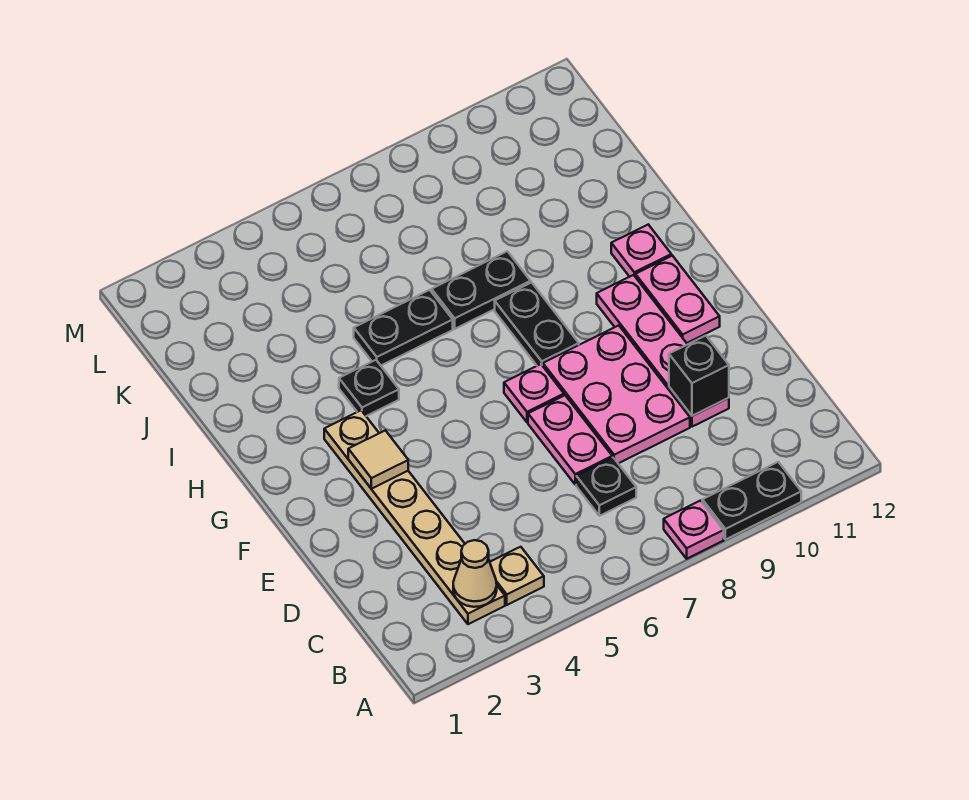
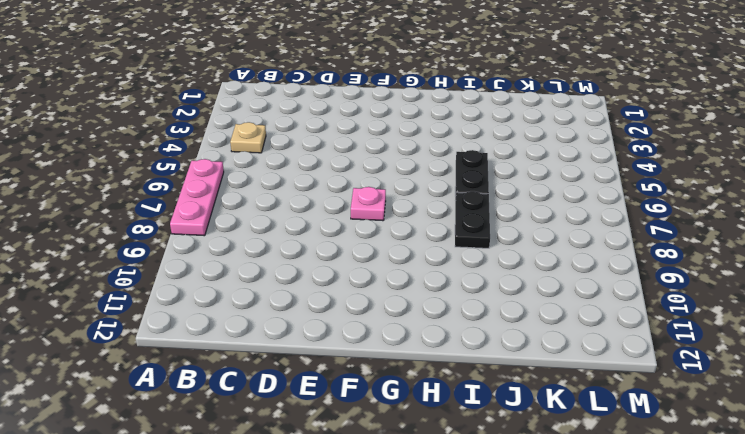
pink 1x3 plate [170,159,224,236] -> pink 1x1 plate [664,501,724,559]
none -> black 1x2 plate [702,462,801,540]
none -> tan 1x6 plate [324,410,505,624]
none -> black 1x1 plate [576,458,636,516]

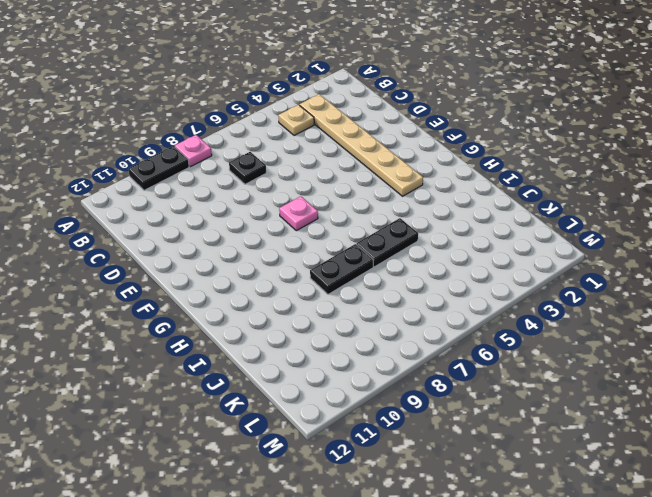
none -> pink 1x2 plate [528,395,612,485]
none -> pink 2x3 plate [543,325,690,463]
none -> pink 1x4 plate [597,275,729,427]

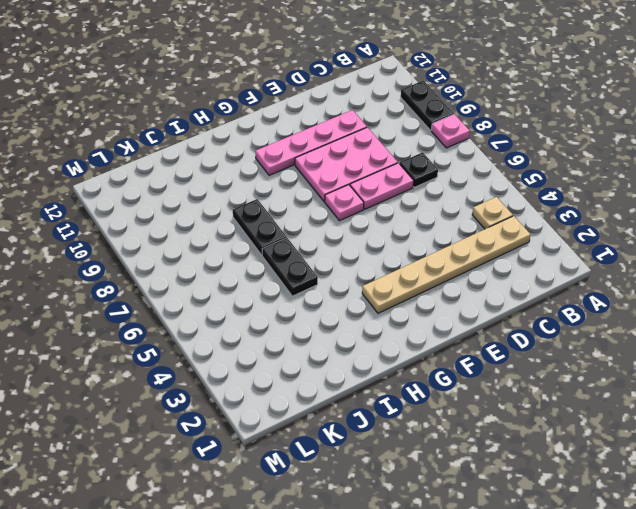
none -> pink 1x2 plate [635,256,720,343]
none -> black 1x2 plate [495,283,579,366]
none -> black 1x1 plate [339,360,399,416]

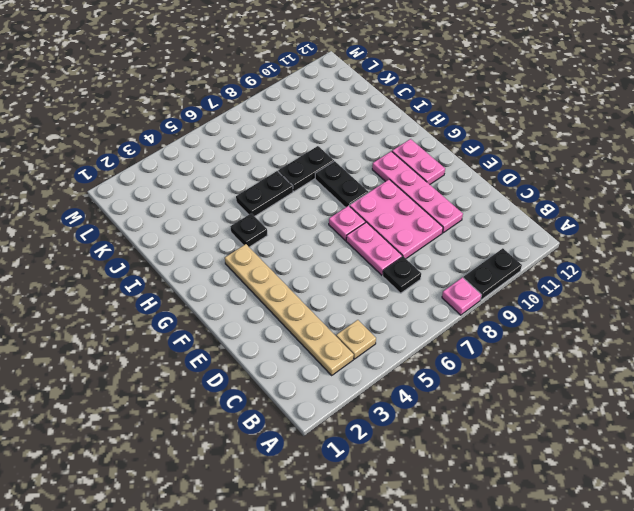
none -> pink 1x1 plate [611,225,671,277]
none -> tan 1x1 cone [453,540,497,607]
none -> black 1x1 brick [669,336,729,416]

